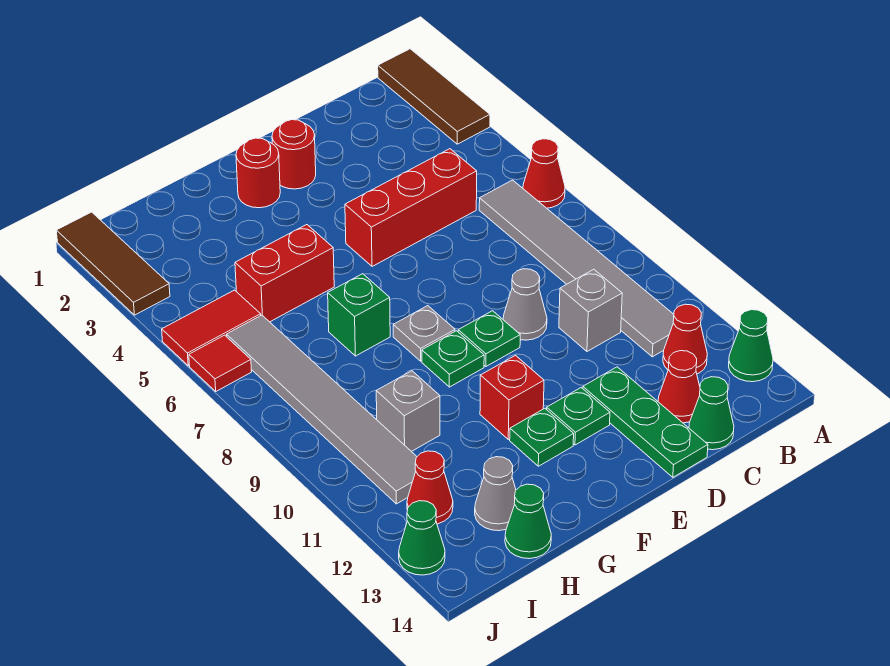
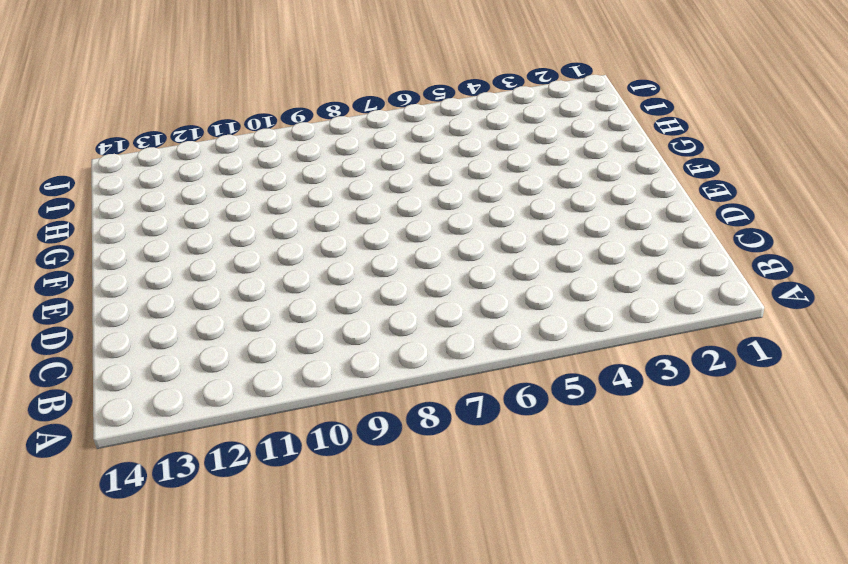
none -> brown 1x3 tile [378,49,490,144]
none -> red 1x1 cone [523,139,565,208]
none -> green 1x1 cone [729,310,773,382]
none -> grey 1x6 tile [479,180,674,357]

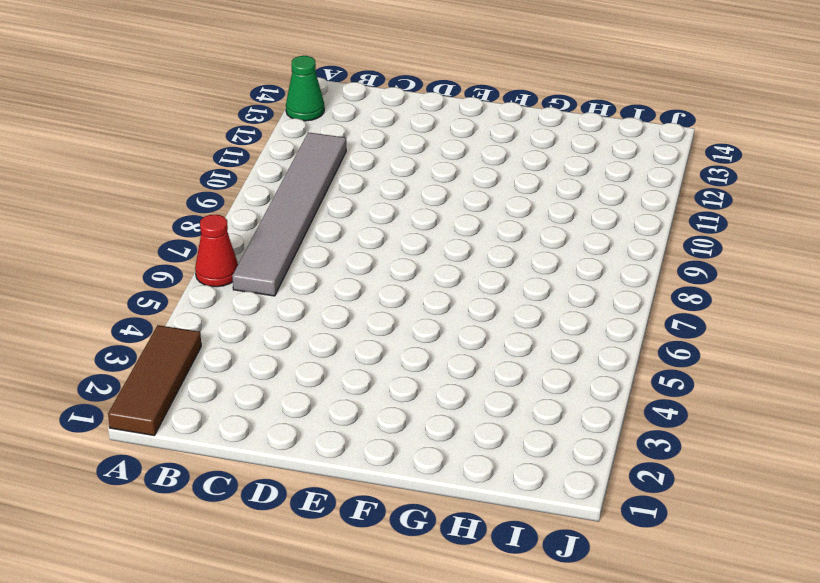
none -> red 1x1 cone [663,304,707,374]
none -> red 1x3 brick [345,149,477,266]
none -> grey 1x1 brick [559,269,622,351]
none -> red 1x1 cone [658,351,700,423]

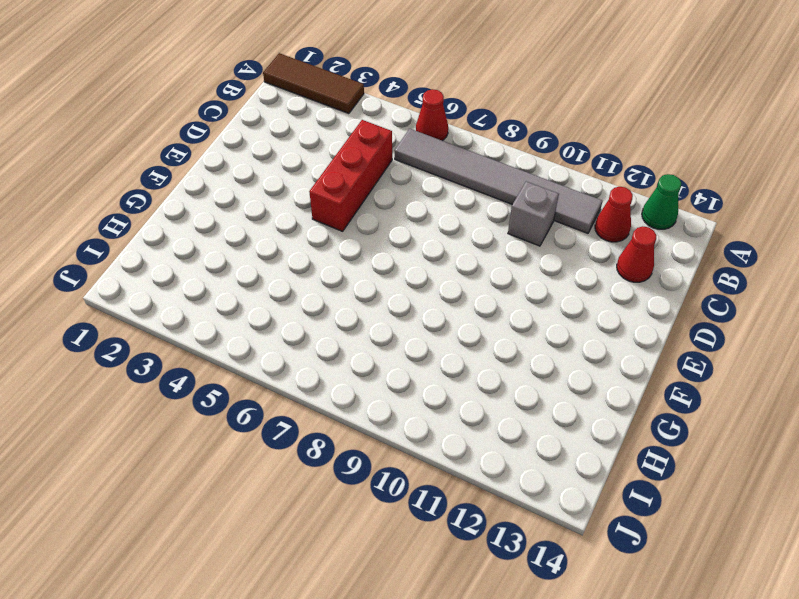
none -> green 1x1 cone [689,377,734,450]
none -> grey 1x1 cone [503,269,547,340]
none -> green 1x3 plate [583,367,708,477]
none -> red 1x1 round brick [272,120,316,189]

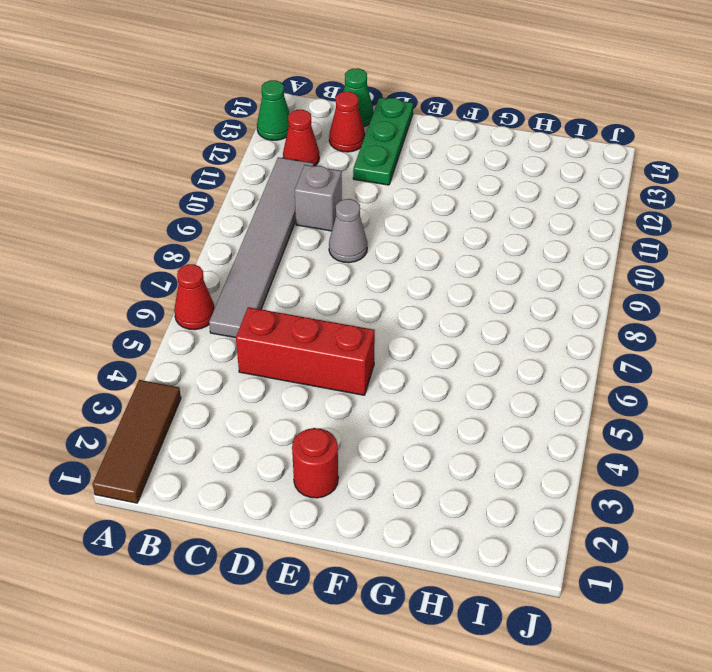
none -> green 1x1 plate [458,311,520,366]
none -> green 1x1 plate [547,388,610,445]
none -> red 1x1 round brick [236,138,280,208]
none -> grey 1x1 plate [393,306,455,361]

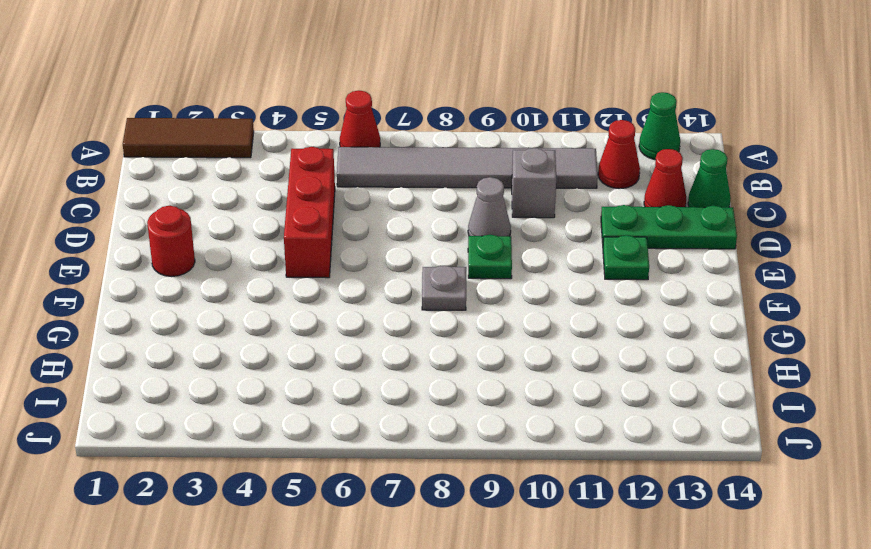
none -> red 1x1 round brick [236,138,280,208]
none -> green 1x1 plate [422,331,484,387]
none -> red 1x1 brick [480,355,544,439]
none -> green 1x1 plate [510,408,574,466]

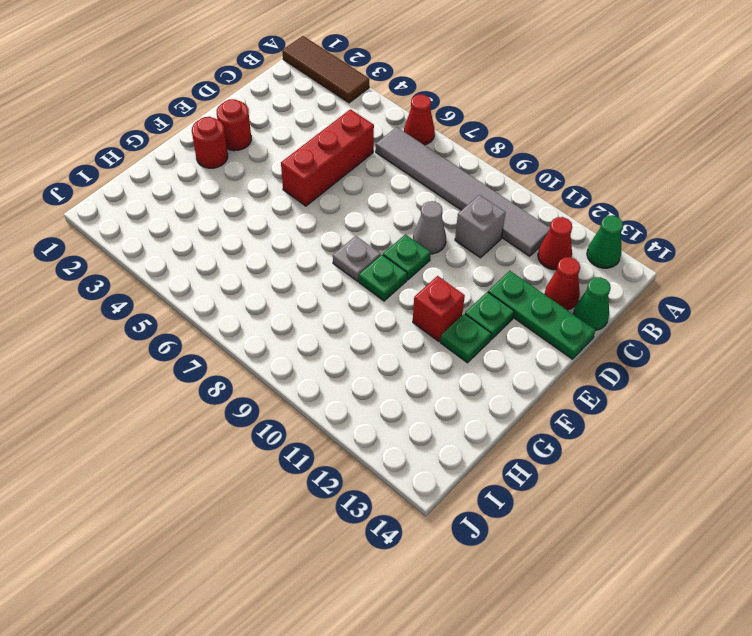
none -> red 1x2 brick [235,225,334,322]
none -> green 1x1 brick [328,274,390,356]
none -> grey 1x1 brick [376,371,440,452]
none -> grey 1x1 cone [475,457,516,531]

